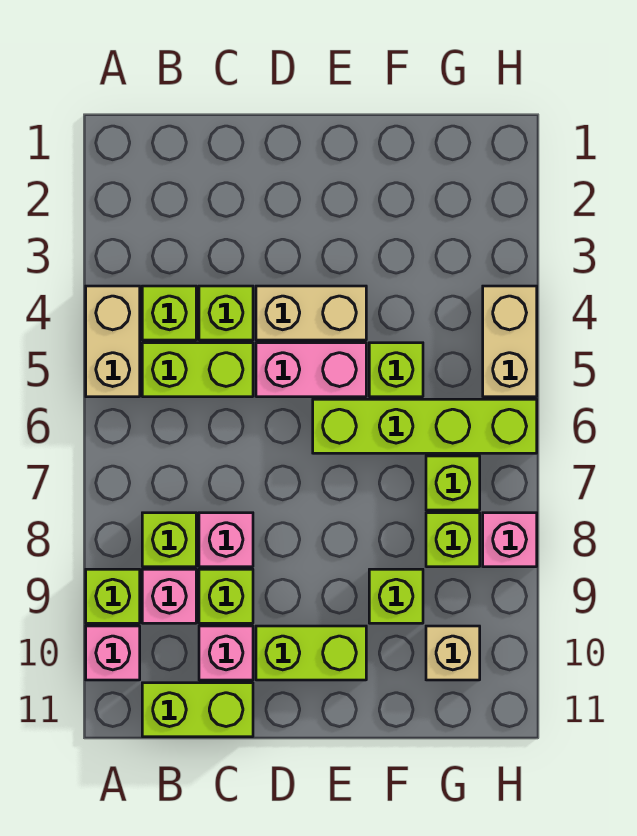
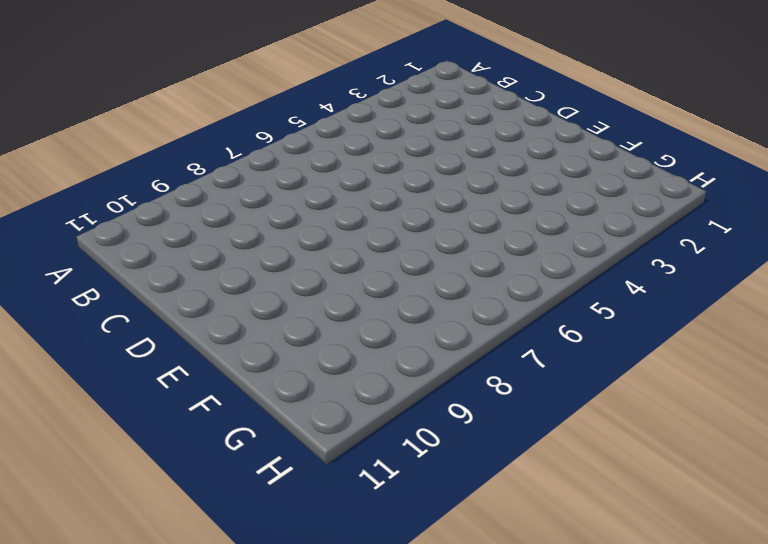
none -> tan 1x2 brick [86,286,140,397]
none -> lime 1x1 brick [86,569,140,623]
none -> pink 1x1 brick [86,626,140,680]

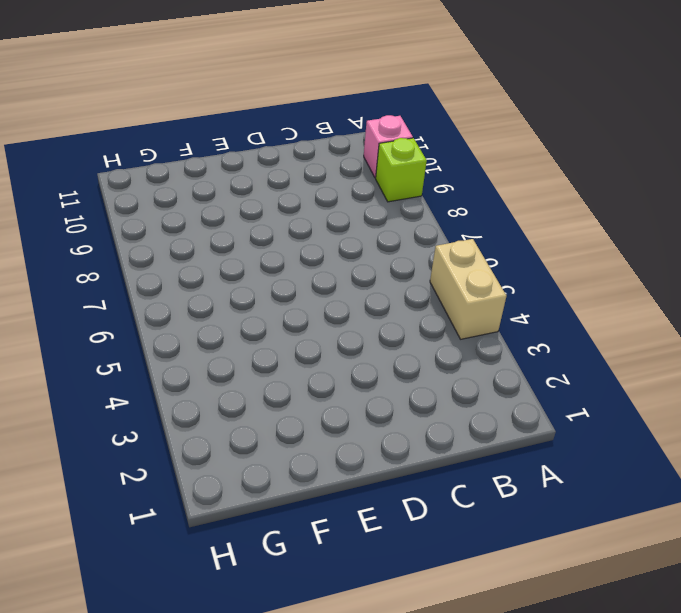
none -> lime 1x1 brick [142,286,196,340]
none -> lime 1x2 brick [142,343,253,397]
none -> lime 1x1 brick [142,513,196,567]

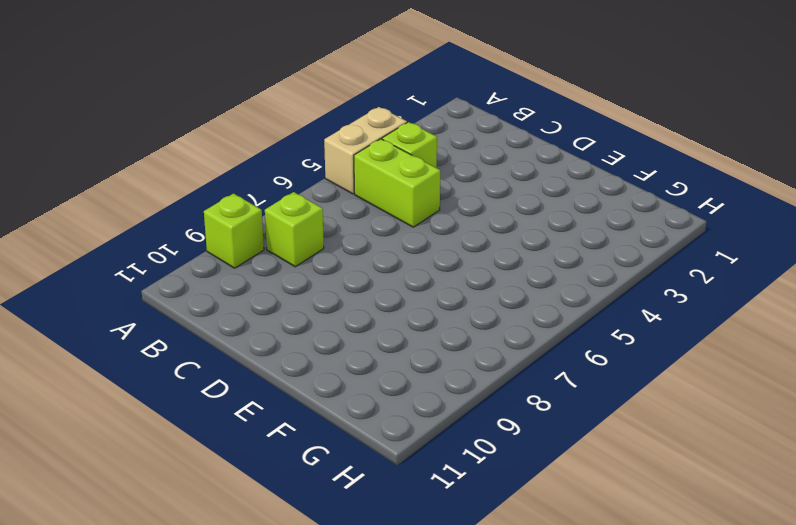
none -> pink 1x1 brick [86,626,140,680]
none -> pink 1x1 brick [142,569,196,623]
none -> lime 1x2 brick [142,683,253,737]

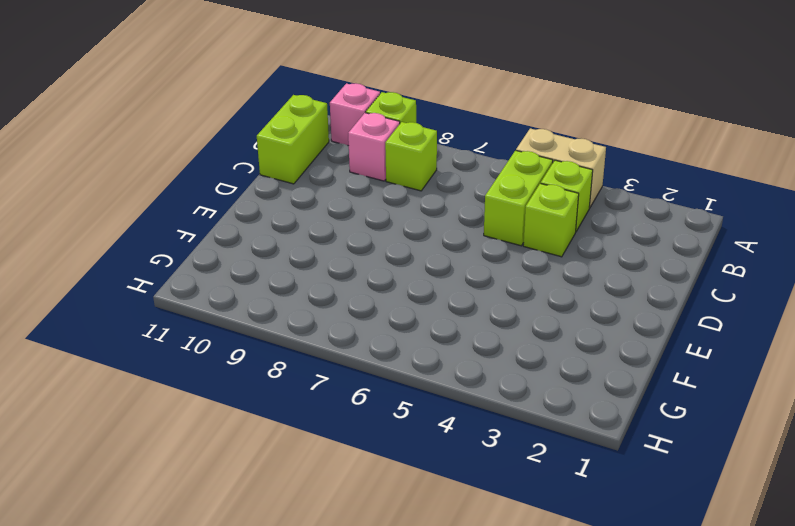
none -> pink 1x1 brick [199,513,253,567]
none -> lime 1x1 brick [199,569,253,623]
none -> pink 1x1 brick [199,626,253,680]

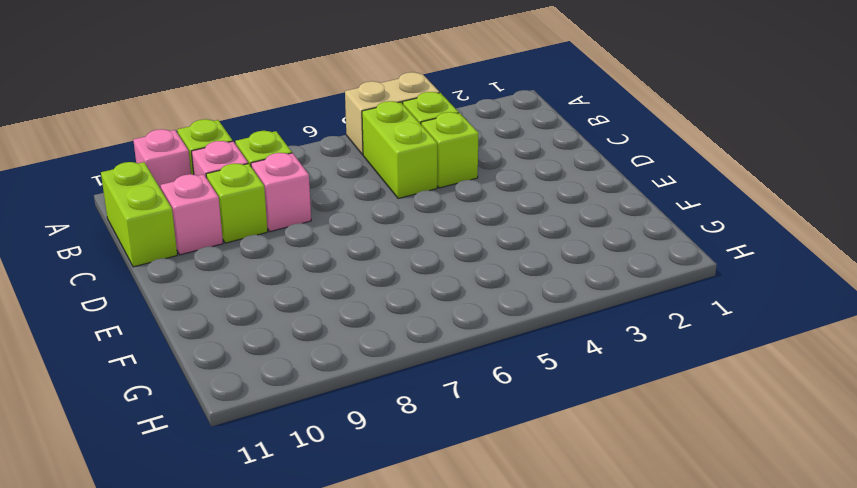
none -> tan 1x2 brick [256,286,366,340]
none -> pink 1x2 brick [256,343,366,397]
none -> lime 1x2 brick [256,626,366,680]

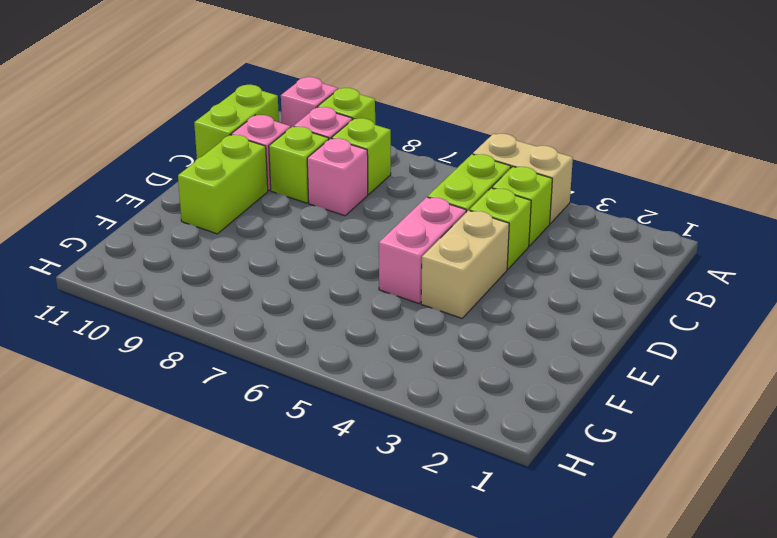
none -> lime 1x4 brick [313,399,537,453]
none -> lime 1x1 brick [369,343,423,397]
none -> lime 1x1 brick [369,569,423,623]

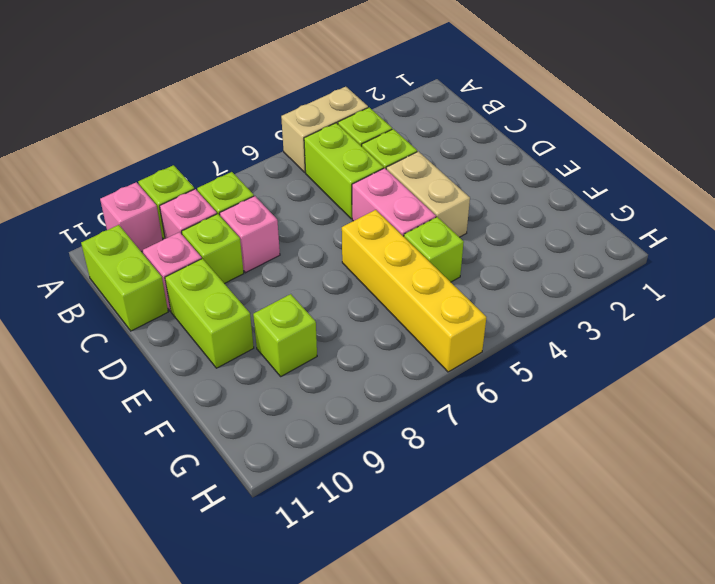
yellow 1x4 brick [342,210,486,372] -> lime 1x4 brick [313,399,537,453]
none -> lime 1x1 brick [426,456,480,510]
none -> lime 1x1 brick [426,513,480,567]
none -> tan 1x1 brick [426,626,480,680]

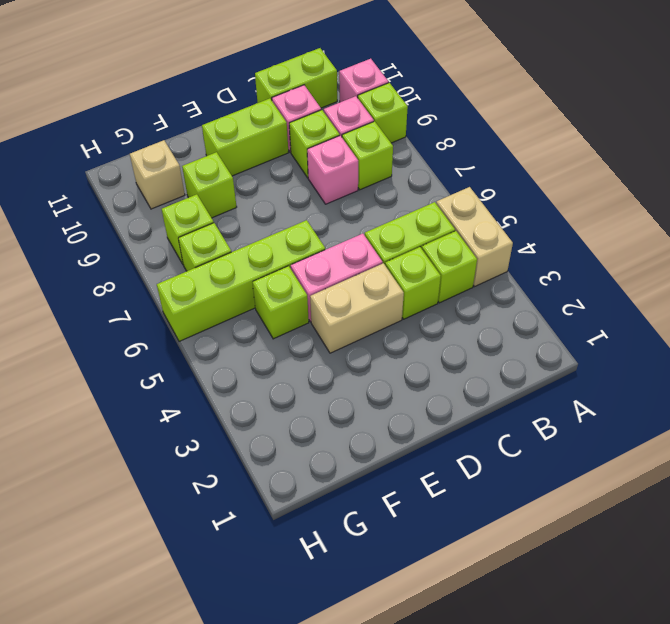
none -> tan 1x2 brick [483,286,537,397]
none -> pink 1x1 brick [483,513,537,567]

